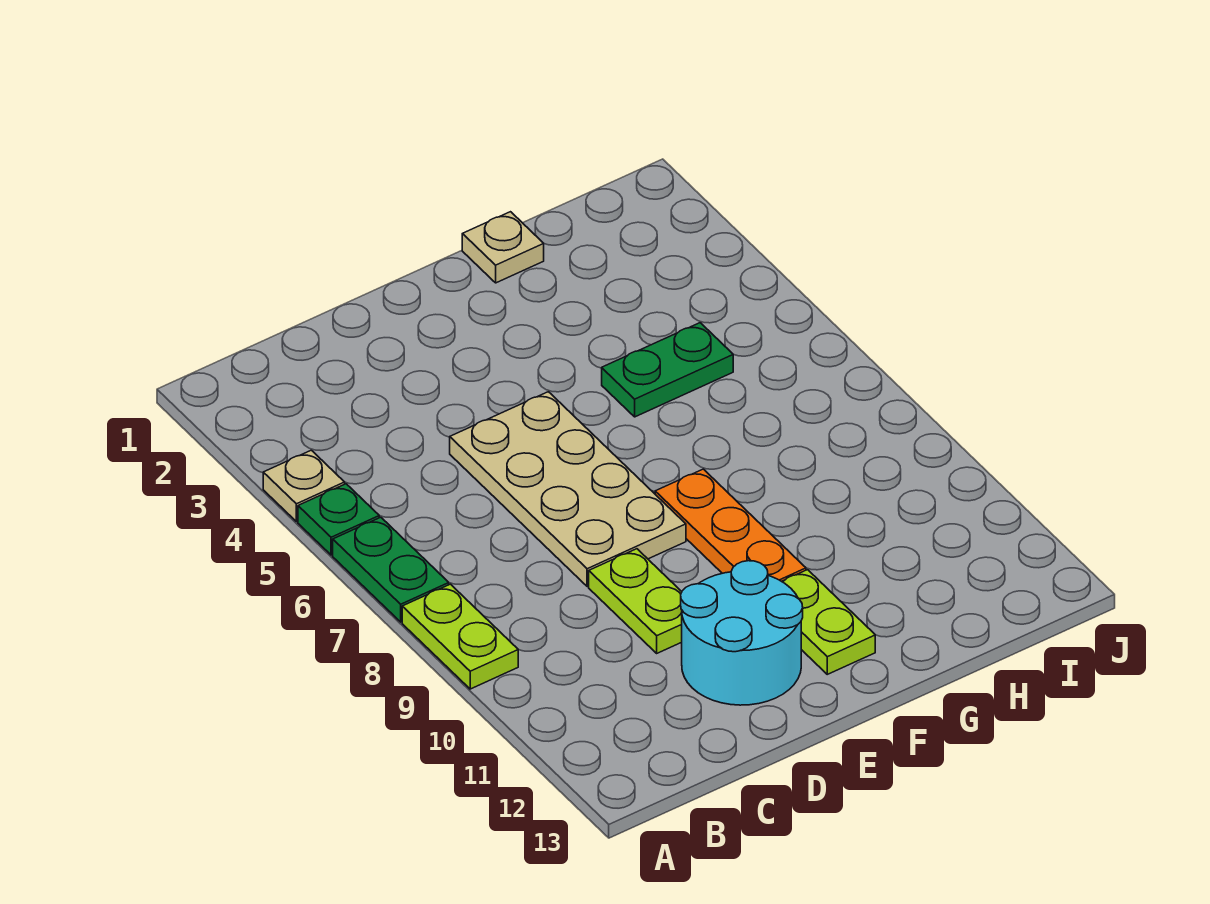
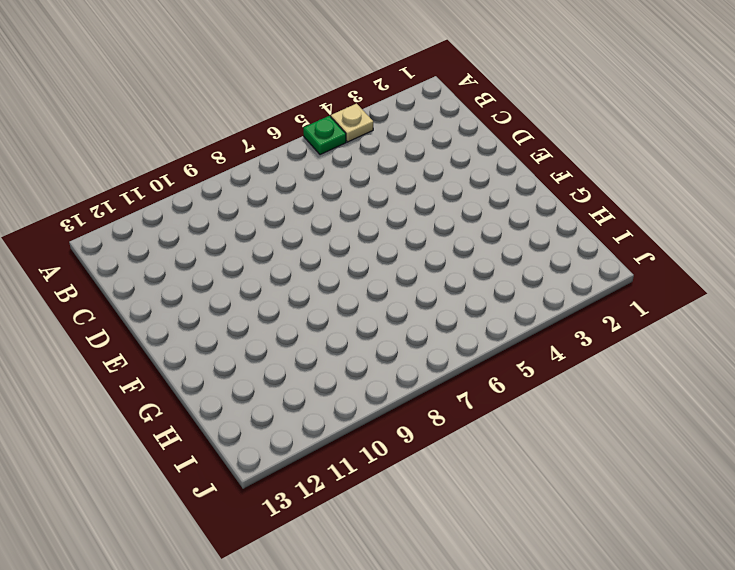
none -> green 1x2 plate [333,517,449,622]
none -> lime 1x2 plate [402,584,518,689]

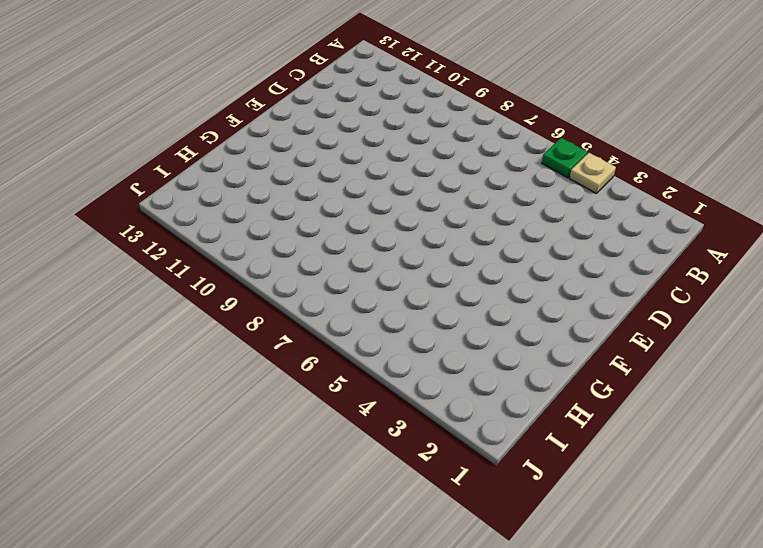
none -> green 1x2 plate [333,517,449,622]
none -> lime 1x2 plate [402,584,518,689]

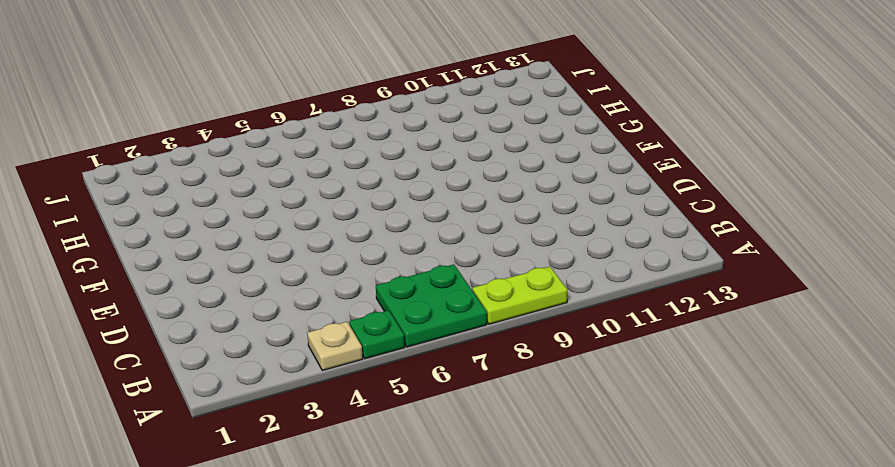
green 2x2 plate [376,264,487,347] -> green 1x2 plate [333,517,449,622]
none -> tan 2x4 plate [450,392,686,587]
none -> lime 1x2 plate [589,549,682,653]

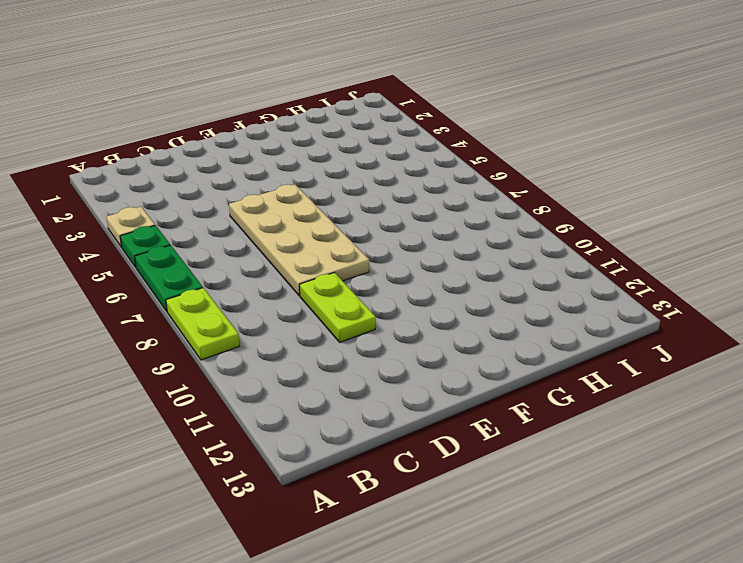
none -> cyan 2x2 round brick [681,561,803,705]
none -> orange 1x3 plate [655,469,806,581]

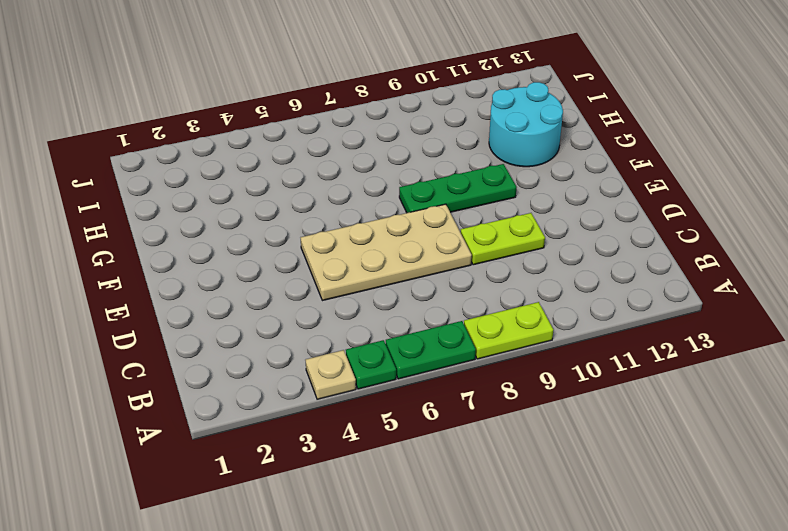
green 1x3 plate [399,164,516,213] -> orange 1x3 plate [655,469,806,581]
cyan 2x2 round brick [489,82,563,167] -> cyan 2x2 round brick moved to [681,561,803,705]
none -> lime 1x2 plate [782,570,875,674]
none -> tan 1x1 plate [462,212,544,283]

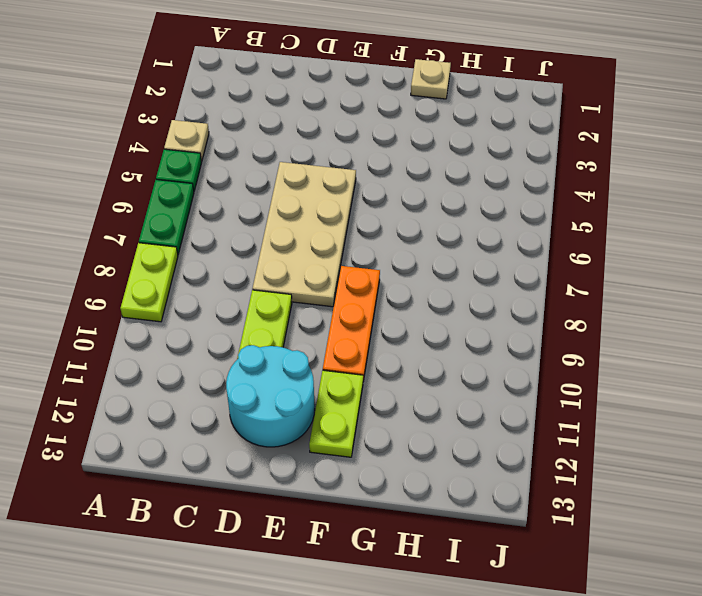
none -> green 1x2 plate [602,323,733,417]

